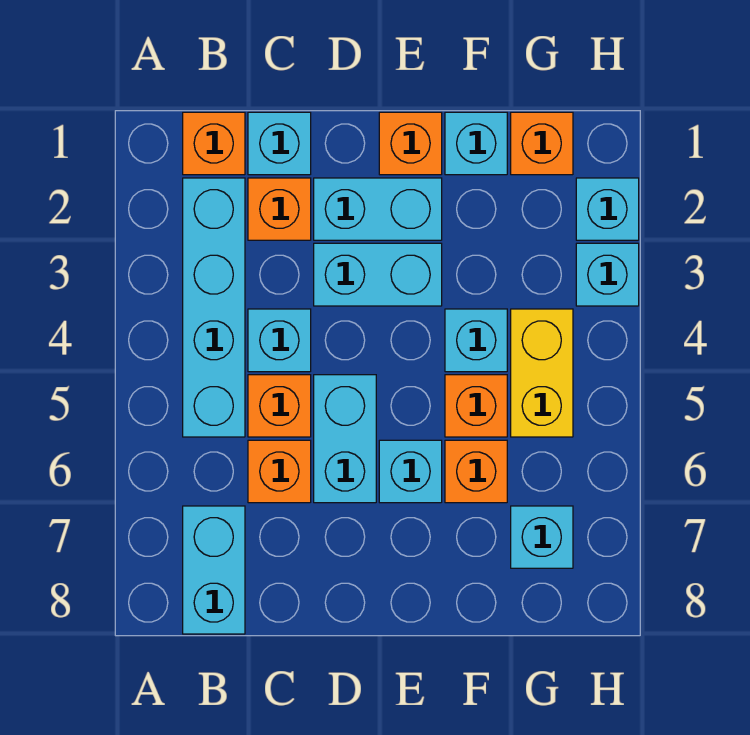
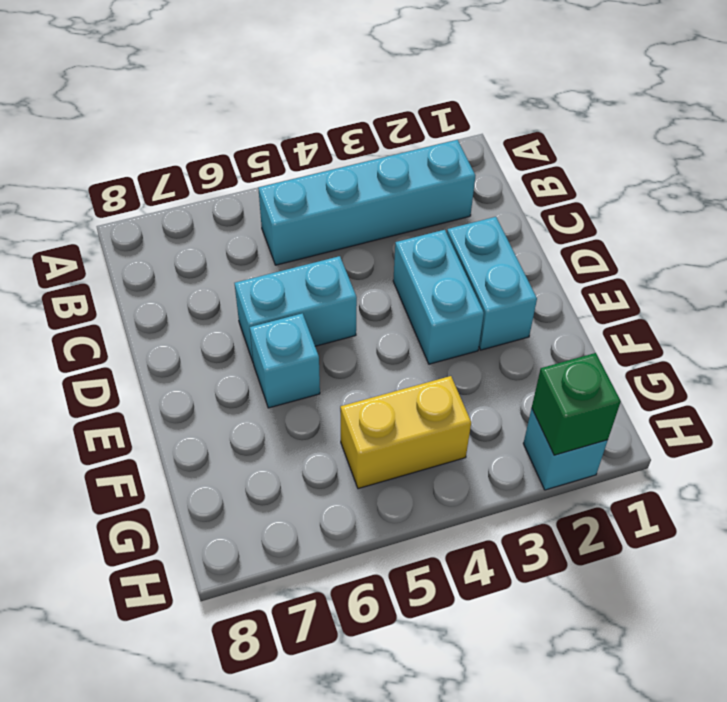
green 1x1 brick [532,353,621,455] -> none
none -> orange 1x1 brick [183,112,245,175]
none -> cyan 1x2 brick [183,506,245,634]
none -> cyan 1x1 brick [248,112,311,175]

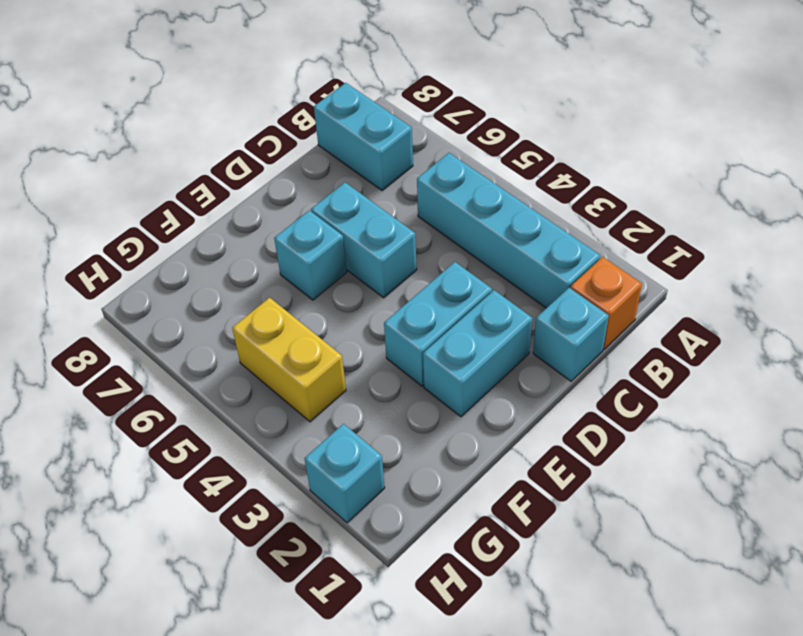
none -> orange 1x1 brick [248,178,311,240]
none -> cyan 1x1 brick [248,309,311,372]
none -> orange 1x1 brick [248,375,311,437]

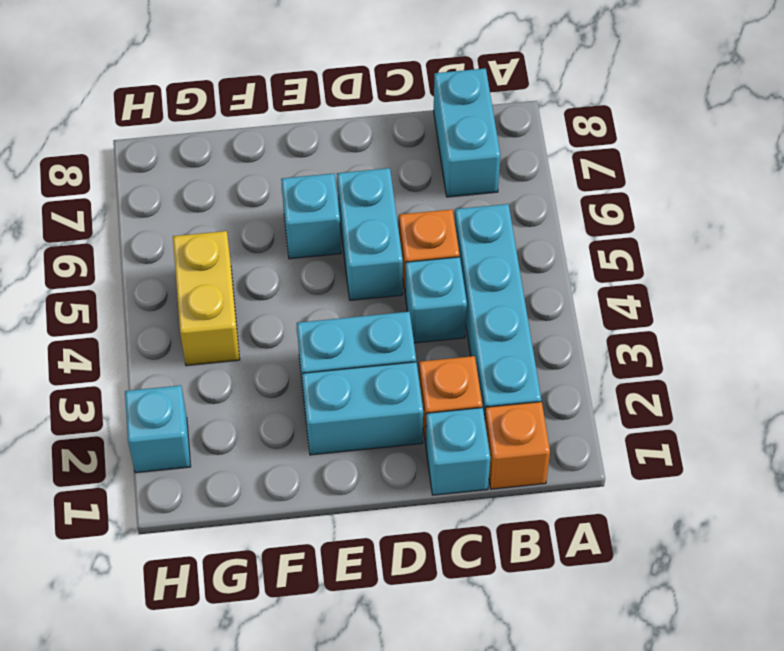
none -> orange 1x1 brick [248,440,311,503]
none -> orange 1x1 brick [379,112,442,175]
none -> cyan 1x1 brick [445,112,507,175]

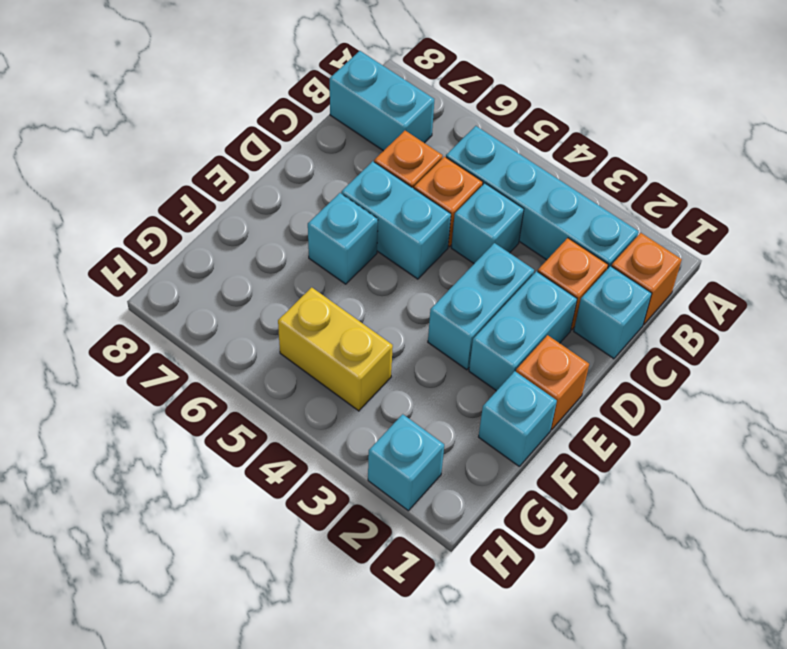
none -> cyan 1x1 brick [445,309,507,372]
none -> orange 1x1 brick [445,375,507,437]
none -> orange 1x1 brick [445,440,507,503]

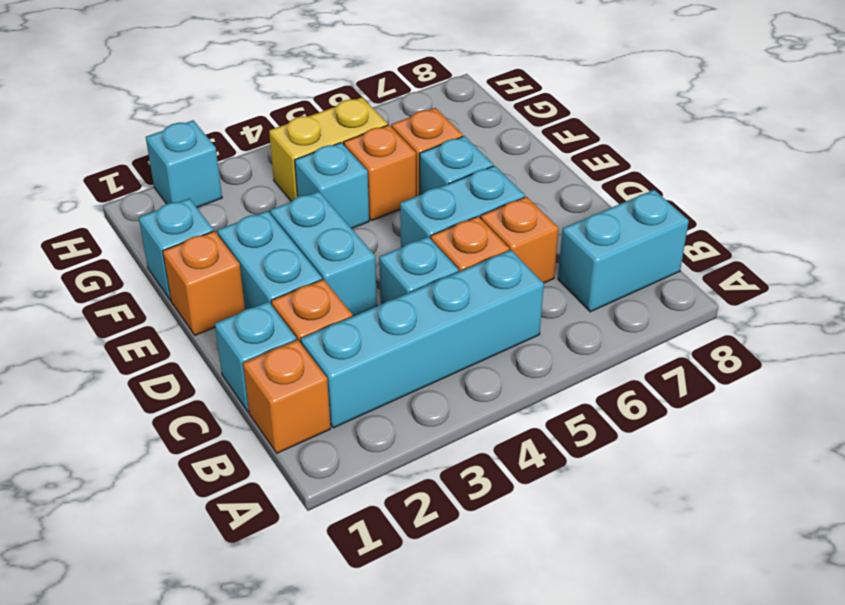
none -> orange 1x1 brick [511,112,573,175]
none -> cyan 1x1 brick [511,506,573,568]
none -> cyan 1x1 brick [576,243,639,306]

